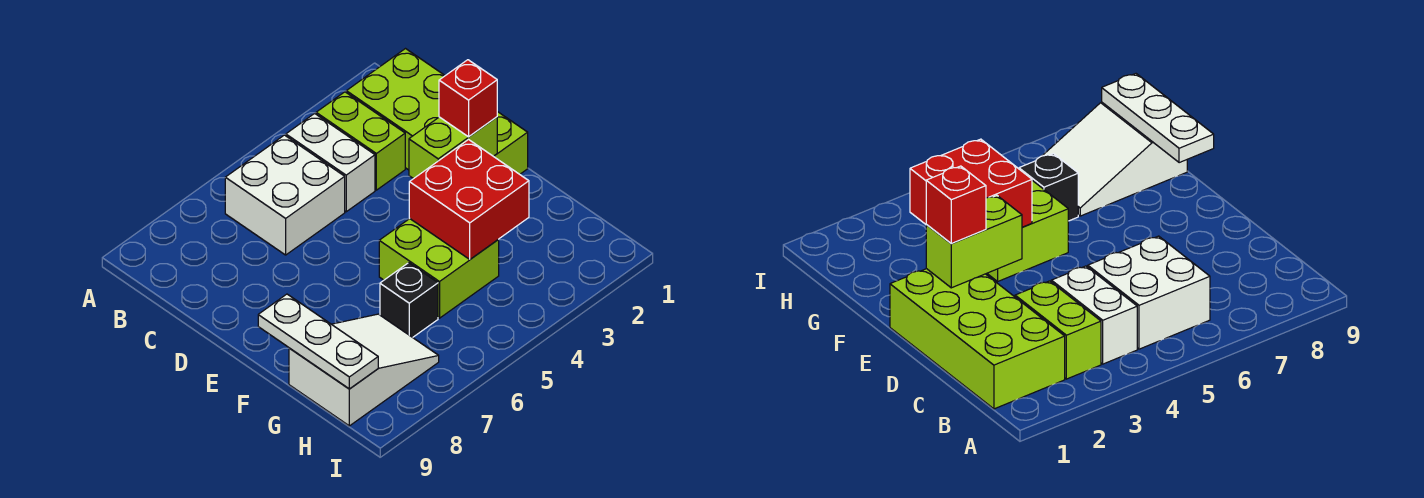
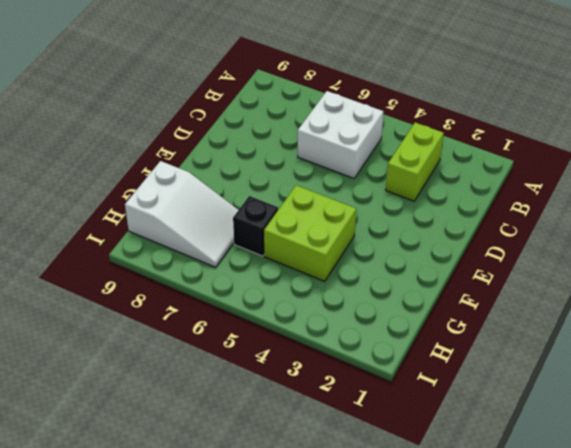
none -> lime 2x4 brick [346,49,528,174]
none -> white 1x2 brick [286,113,375,212]

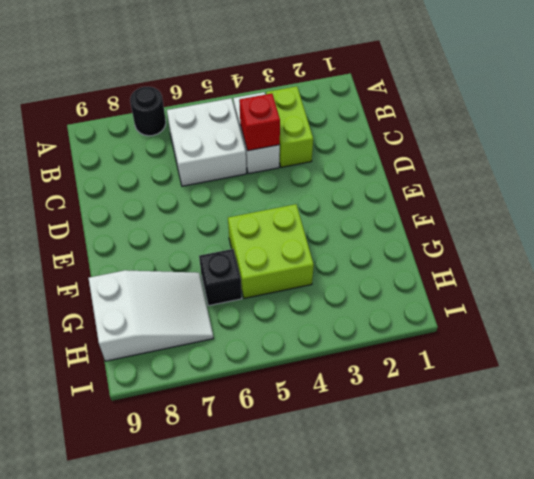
black 1x1 round brick [130,87,166,136] -> none
red 1x1 brick [239,93,280,151] -> red 1x1 brick moved to [439,60,497,137]
none -> lime 2x4 brick [346,49,528,174]
none -> lime 1x2 brick [409,117,497,179]

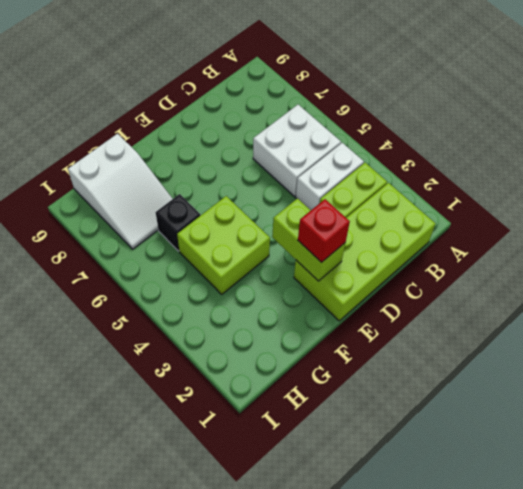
none -> red 2x2 brick [409,140,529,259]
none -> white 1x3 plate [258,294,378,389]

